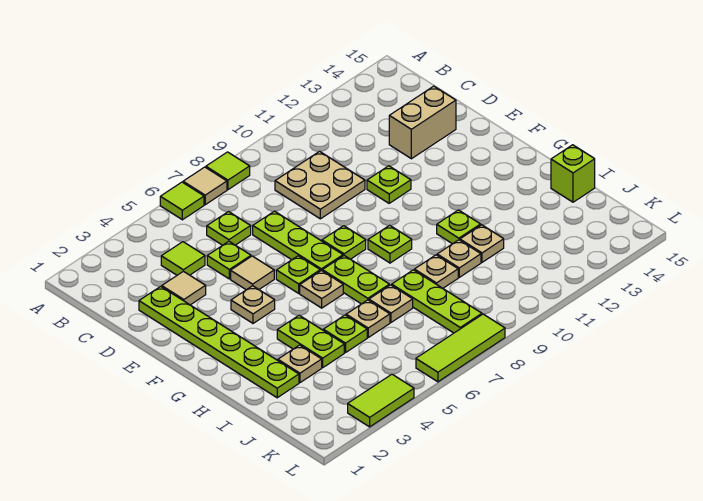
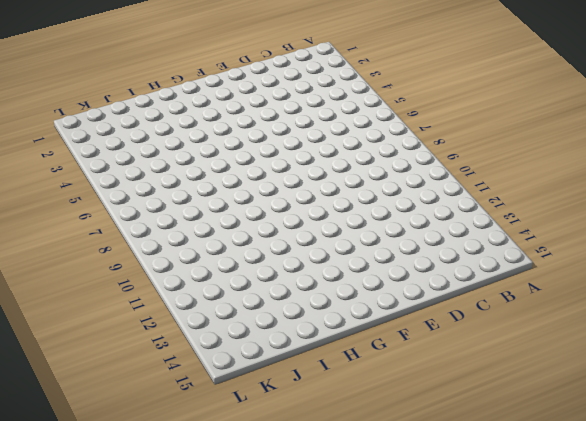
none -> lime 1x1 tile [160,182,204,220]
none -> tan 1x1 tile [183,167,227,205]
none -> lime 1x1 tile [206,152,250,190]
none -> lime 1x1 tile [161,242,205,275]

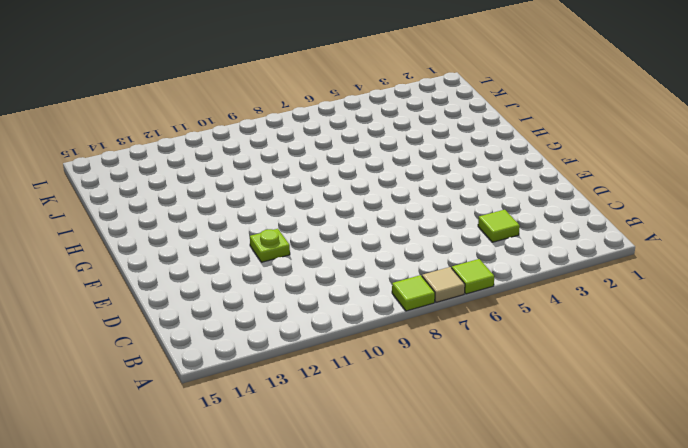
none -> lime 1x1 plate [207,212,251,245]
none -> tan 2x2 plate [275,151,365,219]
none -> lime 1x6 plate [139,286,299,398]
none -> tan 1x1 tile [162,271,206,305]

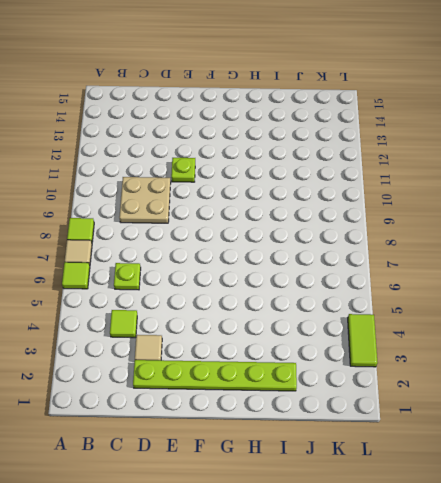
none -> lime 1x1 plate [207,242,251,279]
none -> lime 1x3 plate [253,211,343,271]
none -> tan 1x2 brick [389,86,456,159]
none -> tan 1x1 tile [231,256,274,290]

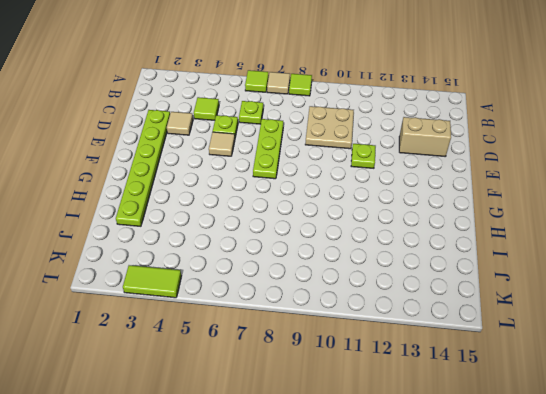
none -> tan 1x1 plate [231,286,275,323]
none -> lime 1x1 plate [276,256,320,293]
none -> lime 1x1 plate [322,226,366,259]
none -> tan 1x1 plate [300,270,343,308]

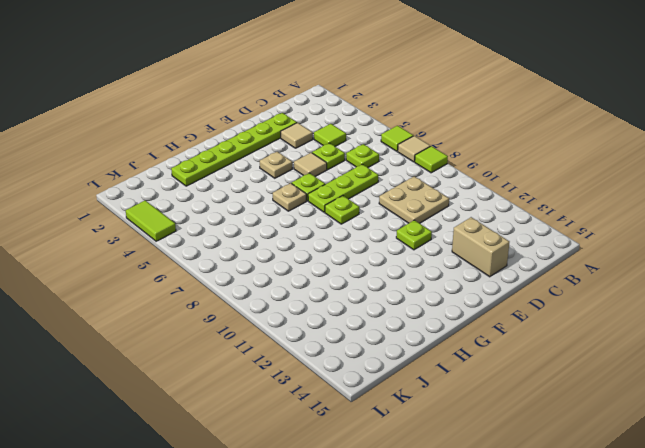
none -> lime 1x2 plate [322,256,389,304]
none -> lime 1x1 plate [368,225,412,263]
none -> lime 1x2 plate [277,315,344,367]
none -> lime 1x1 plate [437,210,481,244]

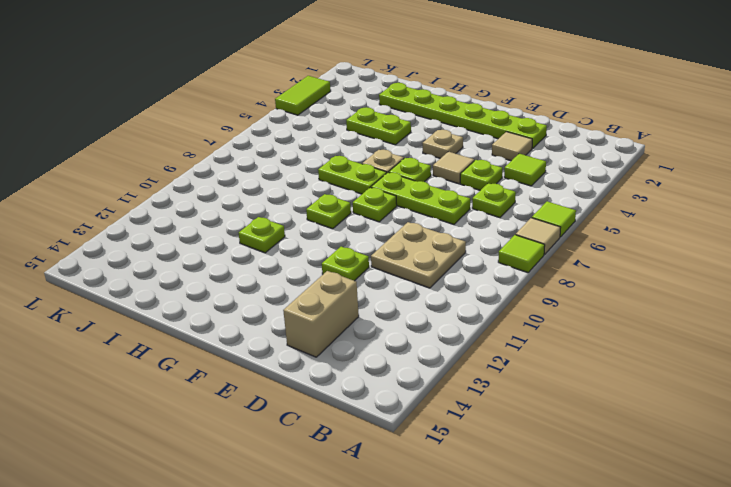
none -> tan 1x1 plate [278,345,322,383]
none -> lime 1x1 plate [323,315,367,353]
none -> tan 1x1 plate [346,300,390,337]
none -> tan 1x1 plate [369,285,413,322]

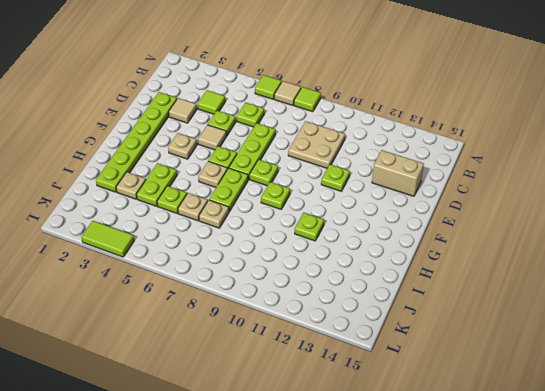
none -> lime 1x3 plate [392,270,482,333]
none -> tan 1x1 plate [414,255,458,288]
none -> tan 1x1 plate [437,240,481,277]
none -> tan 1x1 plate [460,225,504,262]

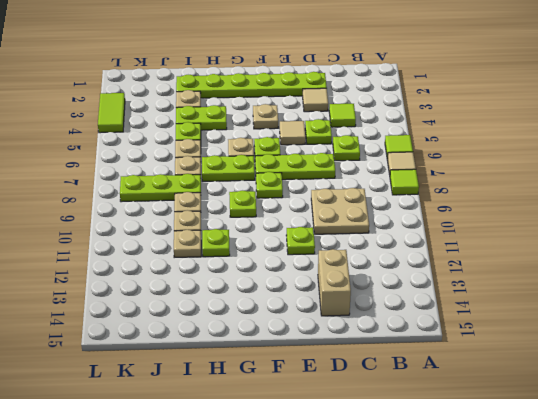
none -> lime 1x1 brick [551,145,595,202]
none -> lime 1x3 tile [416,314,505,382]

